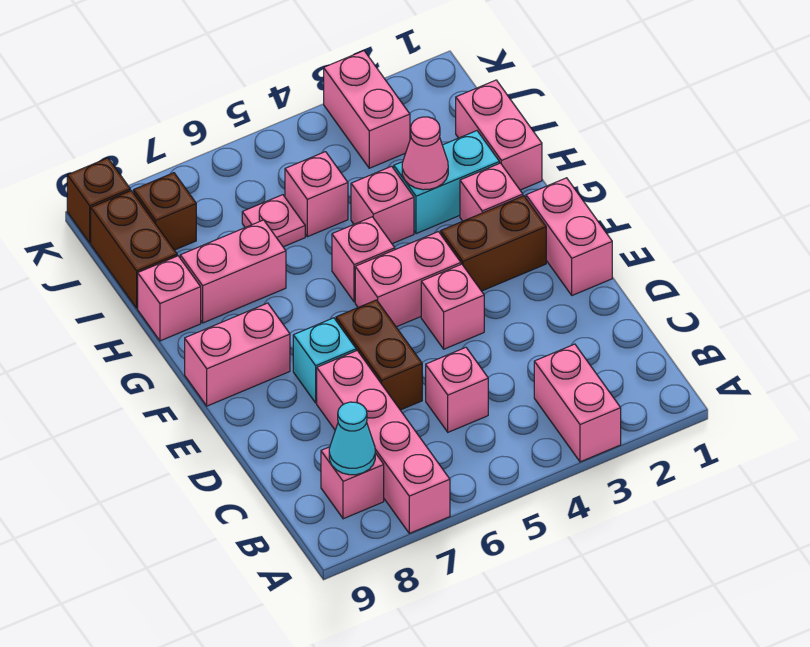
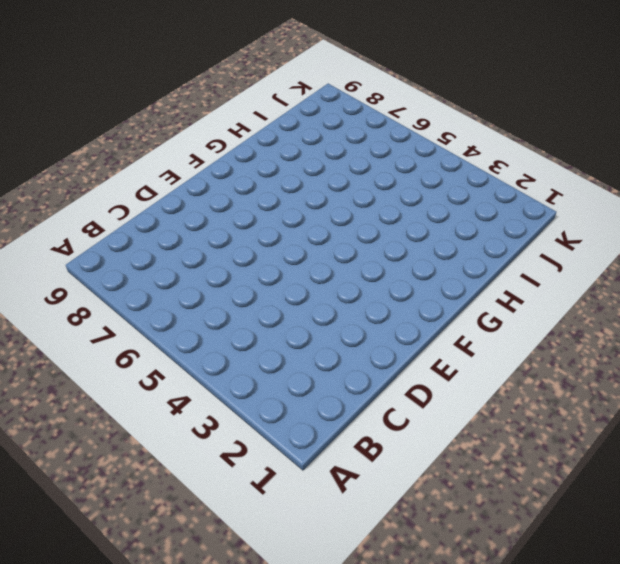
none -> pink 1x2 brick [534,344,621,462]
none -> pink 1x4 brick [317,351,450,533]
none -> pink 1x1 brick [321,447,384,519]

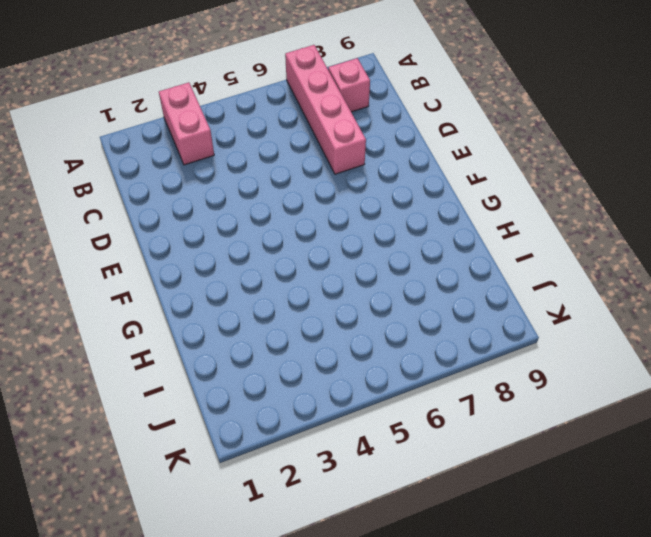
none -> pink 1x1 brick [426,347,488,432]
none -> brown 1x2 brick [336,300,422,410]
none -> pink 1x2 brick [526,178,612,295]

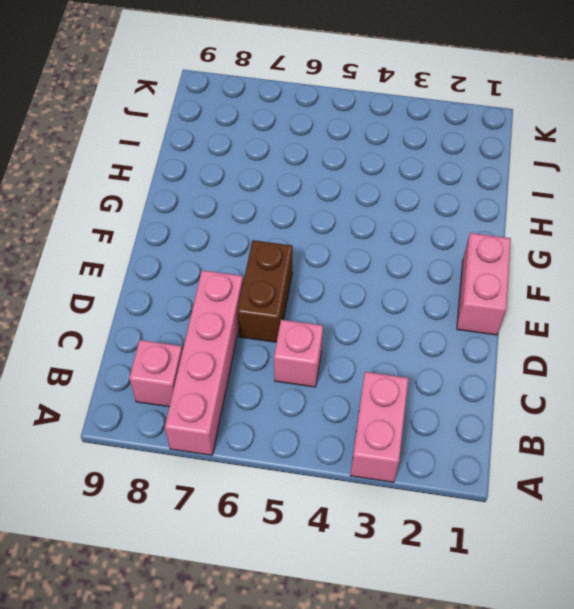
none -> pink 1x1 brick [421,264,484,349]
none -> cyan 1x1 brick [293,318,356,403]
none -> brown 1x2 brick [441,196,546,291]

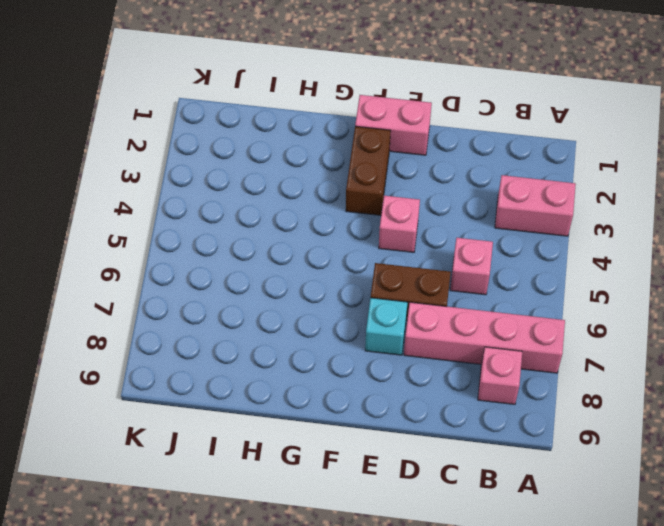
none -> pink 1x2 brick [355,232,461,327]
none -> pink 1x2 brick [185,303,290,406]
none -> pink 1x1 brick [460,163,523,221]

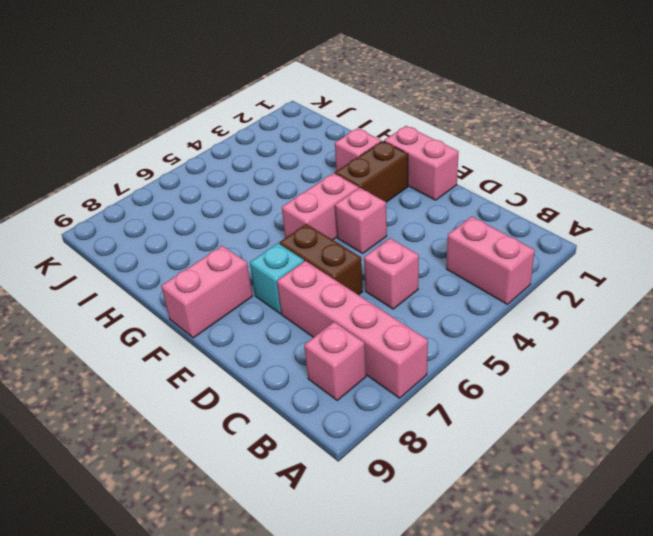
none -> pink 1x1 brick [332,217,395,302]
none -> pink 1x2 brick [456,80,542,190]
none -> cyan 1x2 brick [394,131,499,234]

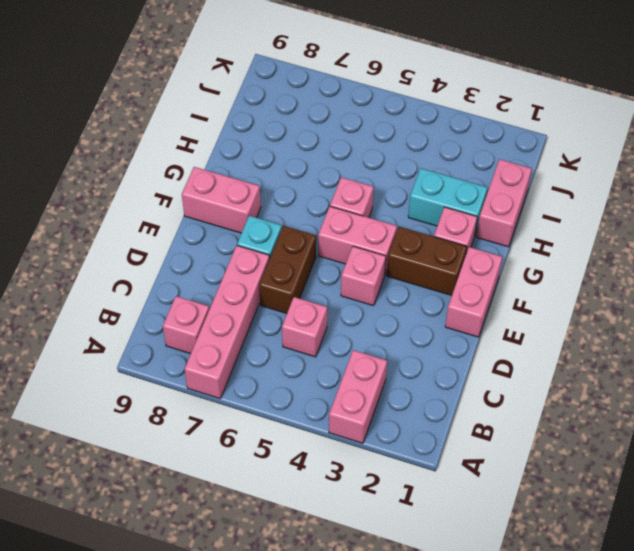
none -> pink 1x1 brick [351,166,414,244]
none -> pink 1x2 brick [180,220,286,323]
none -> pink 1x1 brick [138,256,201,341]

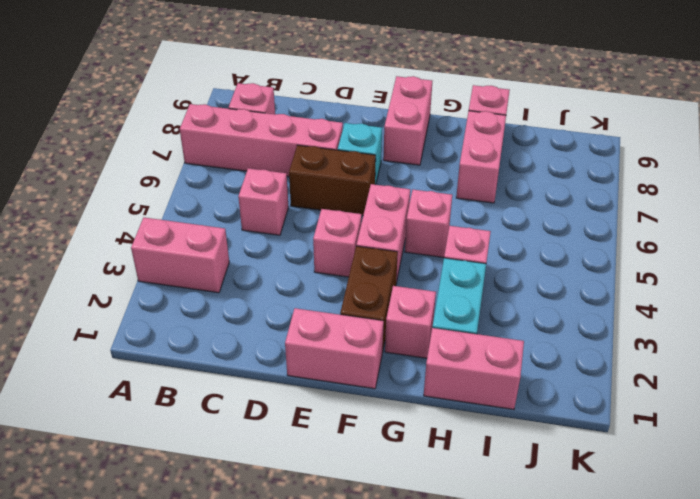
none -> pink 1x1 brick [285,152,348,237]
none -> pink 1x1 plate [242,195,305,247]
none -> brown 1x2 brick [91,191,177,308]

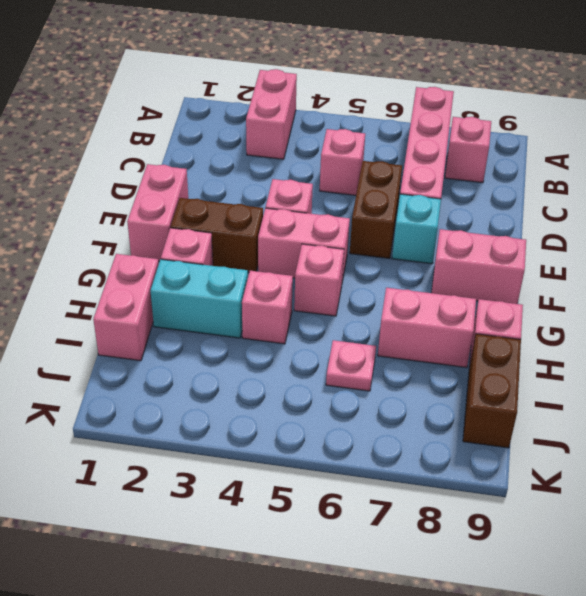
none -> pink 1x1 brick [285,152,348,237]
none -> pink 1x2 brick [324,51,410,168]
none -> brown 1x1 brick [134,173,196,250]

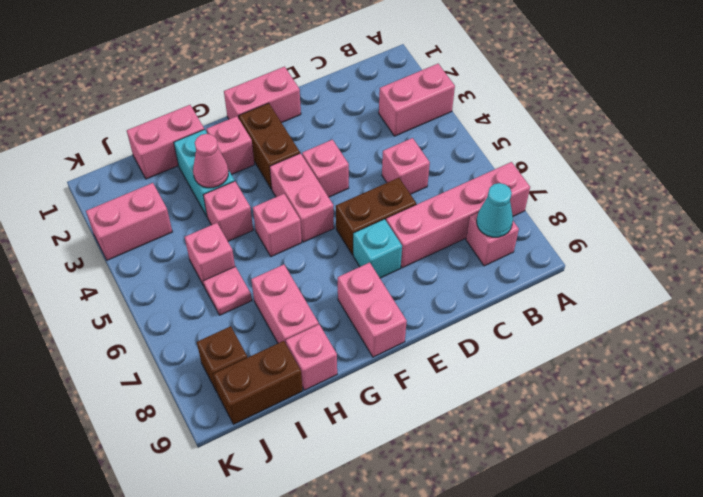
none -> brown 1x1 brick [67,158,130,243]

